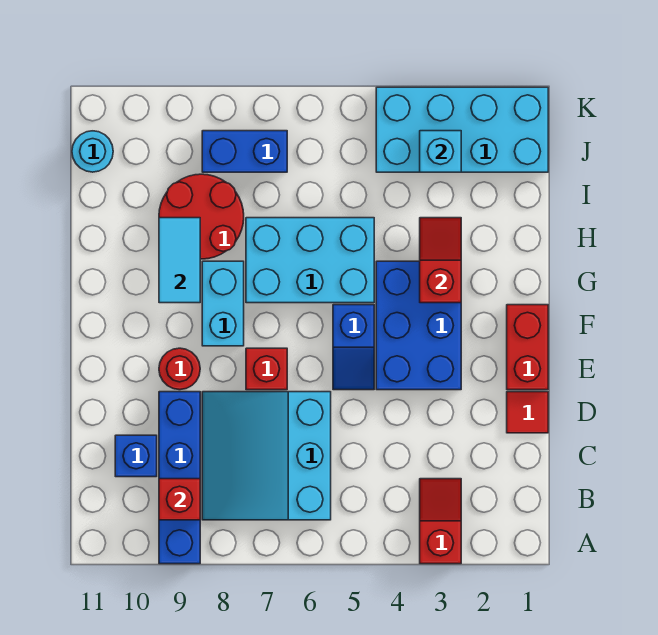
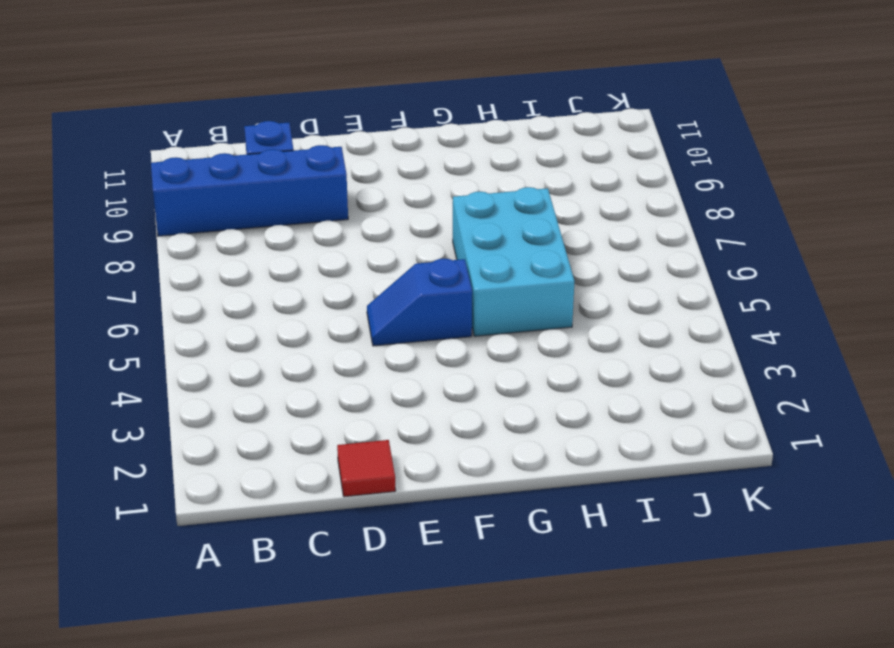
none -> red 1x2 slope [420,479,461,564]
none -> cyan 3x3 slope [202,392,331,520]
none -> red 1x2 brick [507,305,548,390]

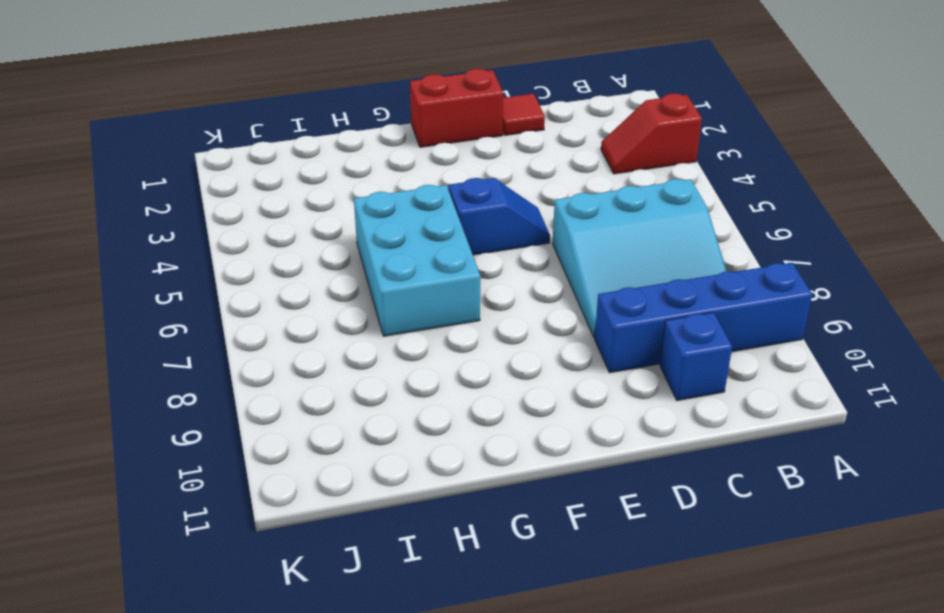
none -> blue 2x3 brick [376,261,461,390]
none -> red 1x1 brick [246,348,287,390]
none -> red 1x1 round brick [159,348,200,390]

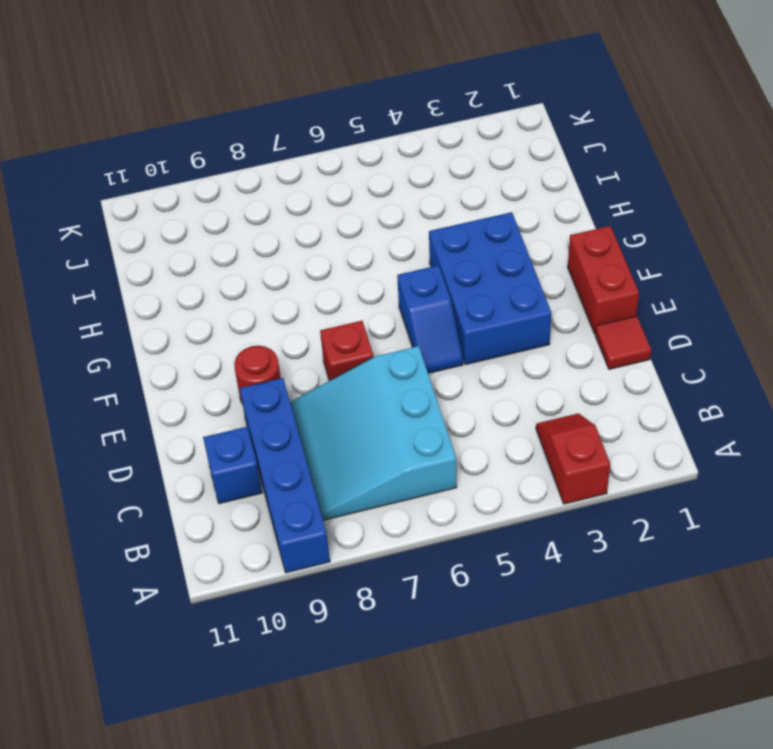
none -> cyan 1x2 brick [202,261,244,346]
none -> cyan 2x3 brick [246,218,374,303]
none -> red 2x2 round brick [159,174,244,259]

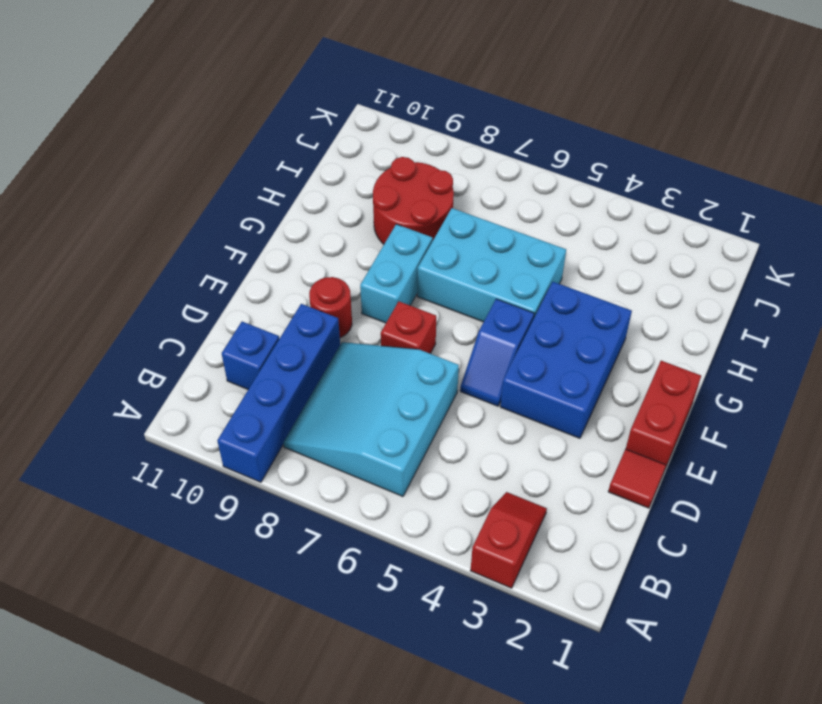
none -> cyan 2x4 brick [376,87,548,172]
none -> blue 1x2 brick [202,131,287,172]
none -> cyan 1x1 round brick [72,131,113,172]

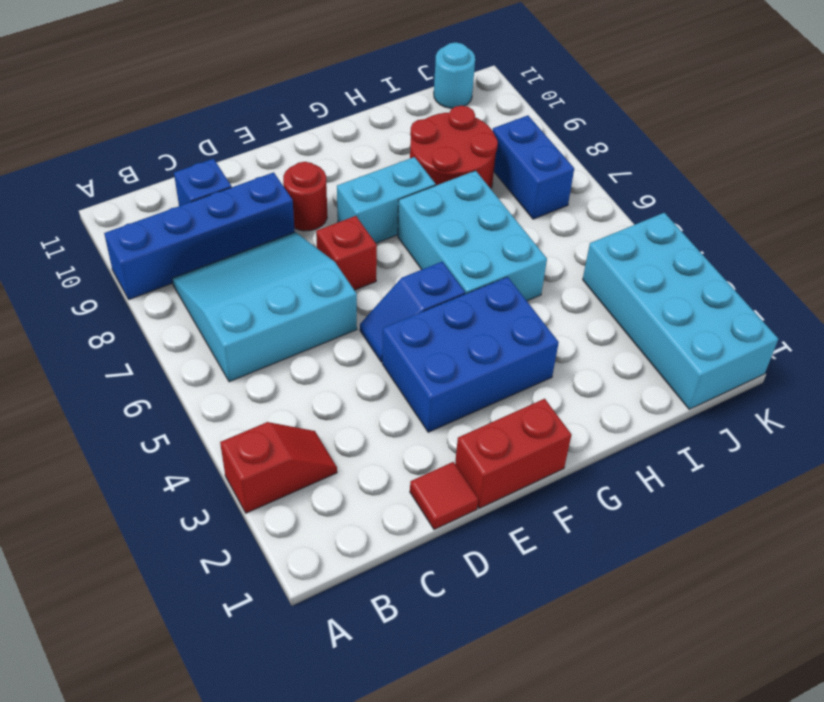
none -> red 1x1 brick [159,479,200,520]
none -> red 1x2 slope [420,218,461,303]
none -> cyan 1x2 tile [159,218,200,303]

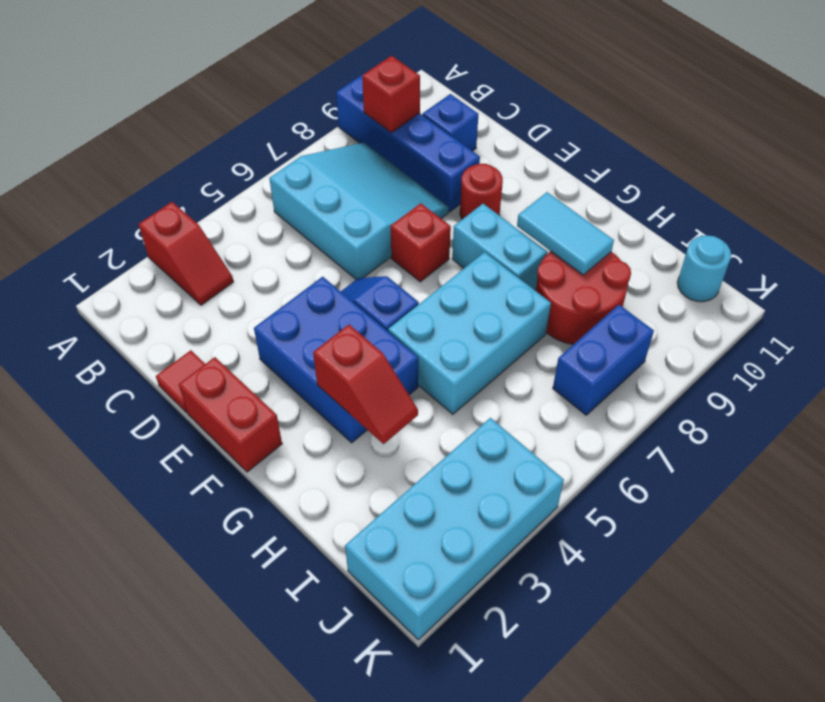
none -> cyan 1x1 brick [420,131,461,172]

